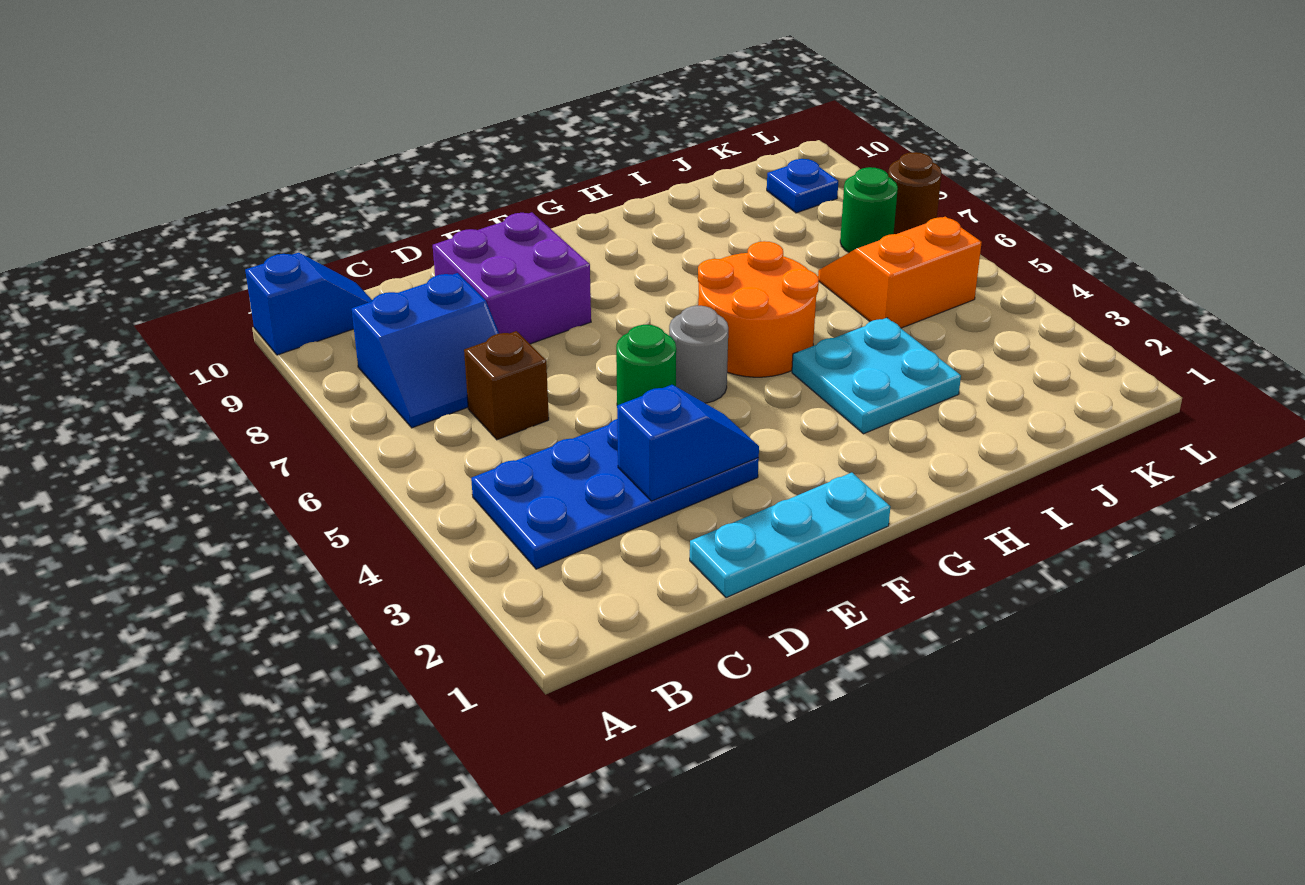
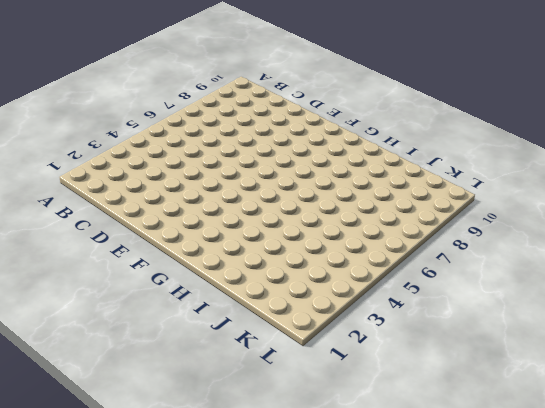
none -> blue 1x2 slope [245,253,372,355]
none -> blue 2x4 plate [471,419,759,569]
none -> blue 2x2 slope [352,273,499,428]

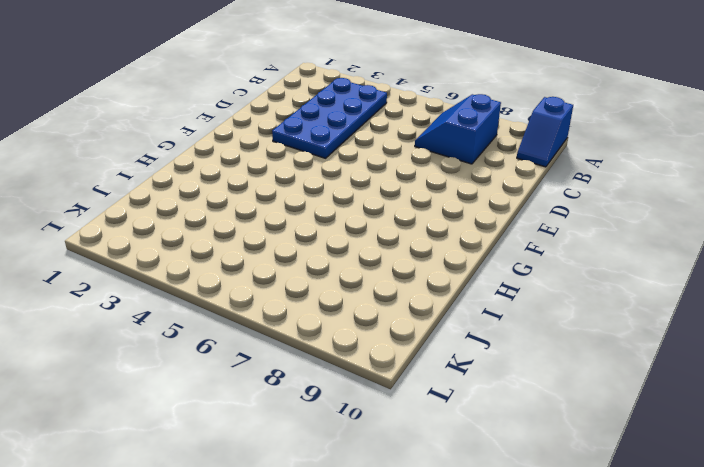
none -> brown 1x1 brick [464,331,549,440]
none -> cyan 1x3 plate [690,473,890,598]
none -> purple 2x2 brick [433,212,591,344]

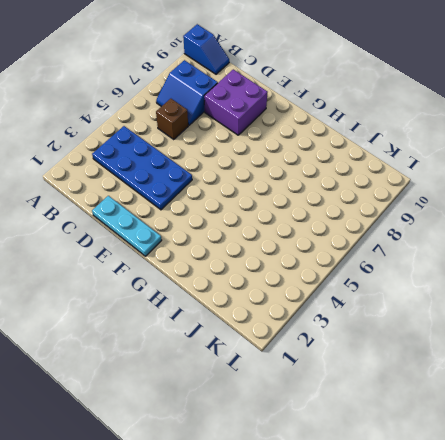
none -> green 1x1 round brick [616,325,676,405]
none -> grey 1x1 round brick [669,306,728,403]
none -> orange 2x2 round brick [698,241,819,377]

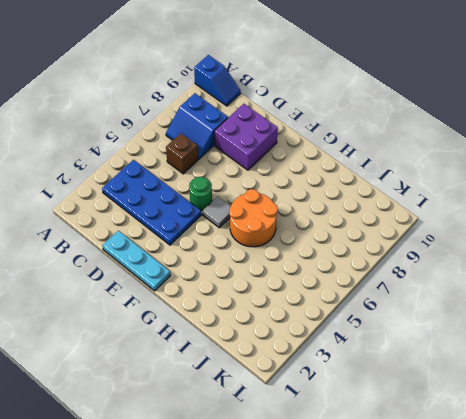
grey 1x1 tile [203,196,231,228] -> grey 1x1 round brick [669,306,728,403]
none -> cyan 2x2 plate [792,318,961,434]
none -> orange 2x2 slope [818,216,982,328]
none -> green 1x1 round brick [840,167,898,252]

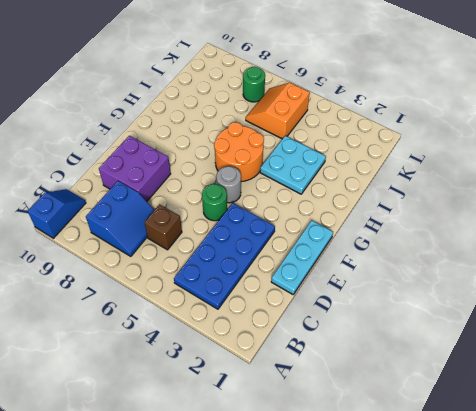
none -> blue 1x1 plate [767,159,838,213]
none -> brown 1x1 round brick [888,152,942,234]
none -> blue 1x2 slope [617,385,759,501]

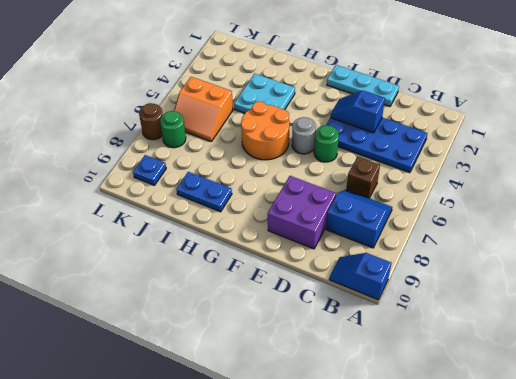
blue 1x2 plate [177,172,232,212] -> none

